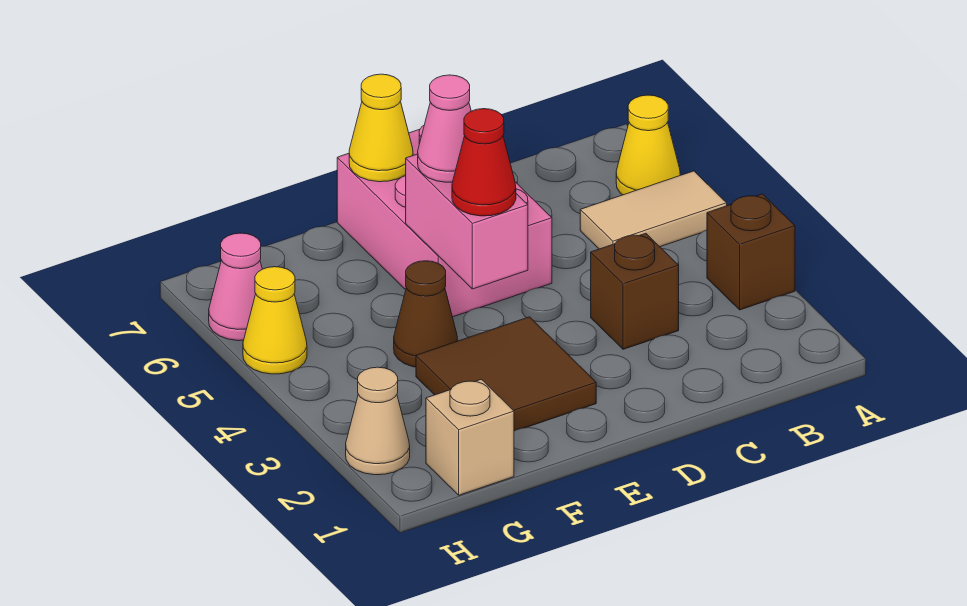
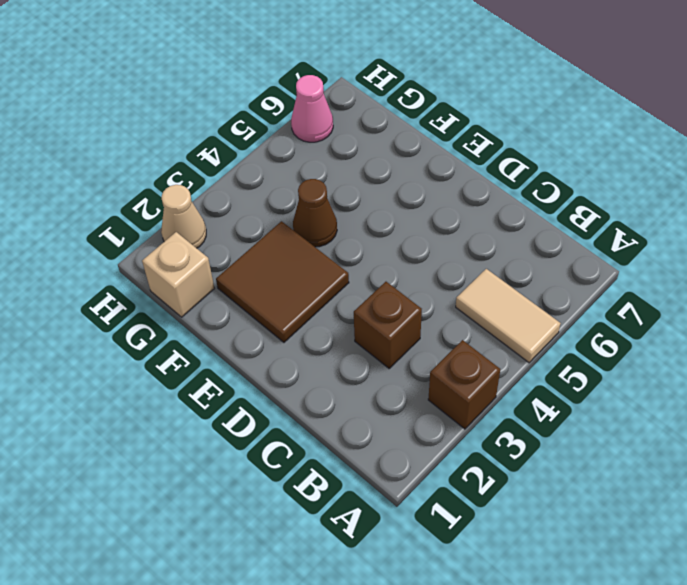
none -> yellow 1x1 cone [616,95,680,195]
none -> pink 2x3 brick [337,126,552,317]
none -> yellow 1x1 cone [243,267,307,374]

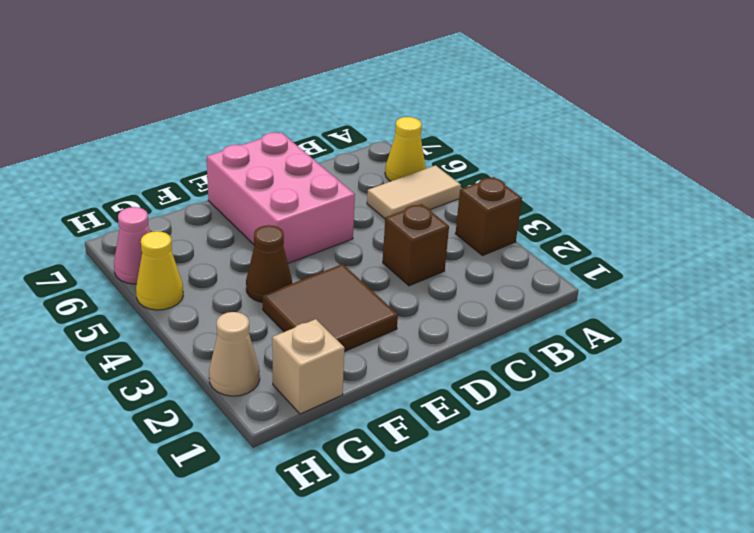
none -> pink 1x2 brick [405,154,528,289]
none -> yellow 1x1 cone [349,74,413,182]
none -> red 1x1 cone [452,109,516,216]

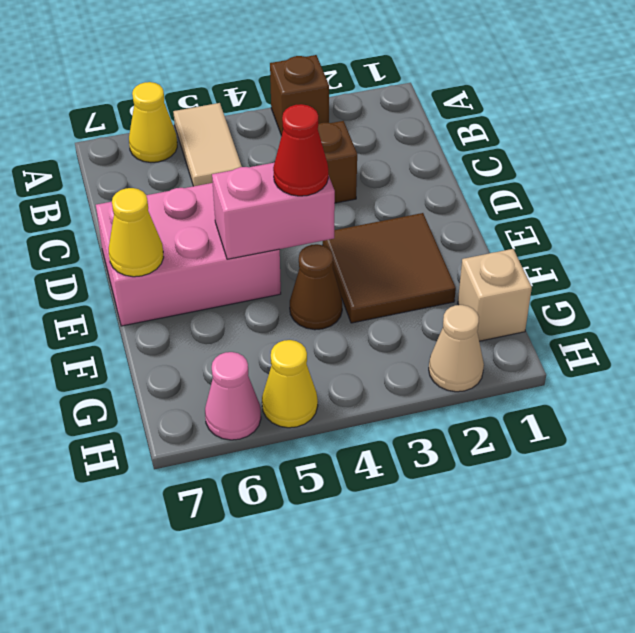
none -> pink 1x1 cone [418,75,471,182]

